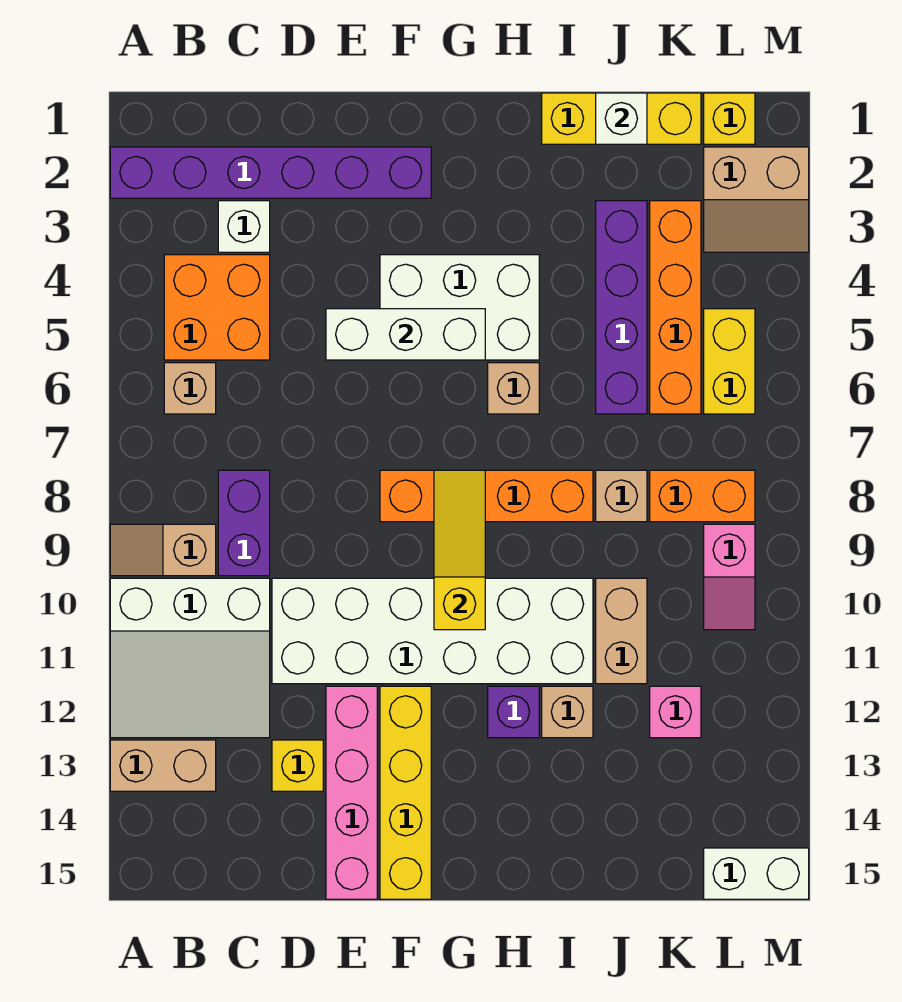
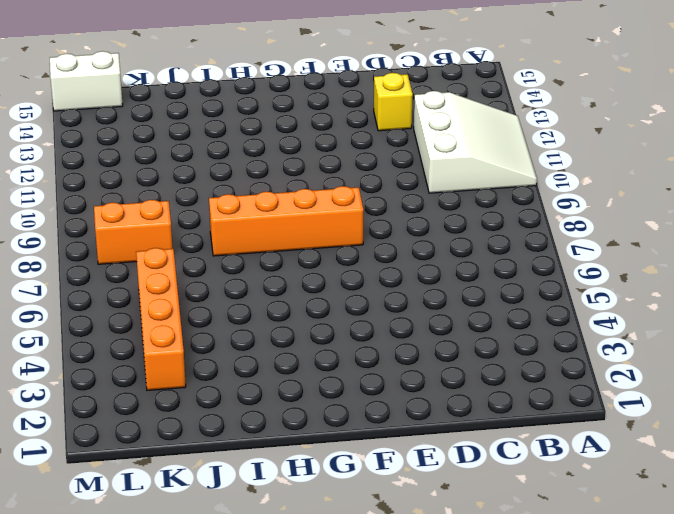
white 3x3 slope [414,91,537,193] -> white 3x3 slope turned to [110,578,270,738]
none -> purple 1x6 brick [110,147,431,198]
none -> tan 1x2 slope [110,524,216,576]
none -> tan 1x2 brick [110,740,216,791]
none -> orange 2x2 brick [164,255,270,360]

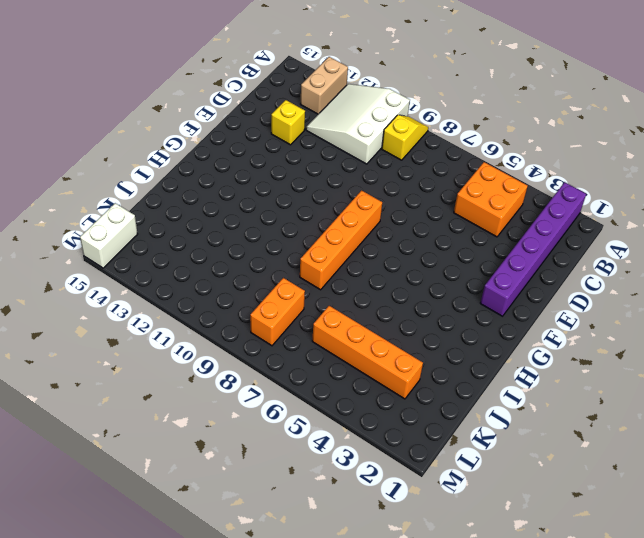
yellow 1x2 slope [382,115,428,160] -> tan 1x2 slope [110,524,216,576]
none -> tan 1x1 brick [164,363,216,414]
none -> white 1x1 brick [218,201,270,252]
none -> purple 1x2 brick [218,470,270,576]
none -> white 2x6 brick [272,578,593,684]

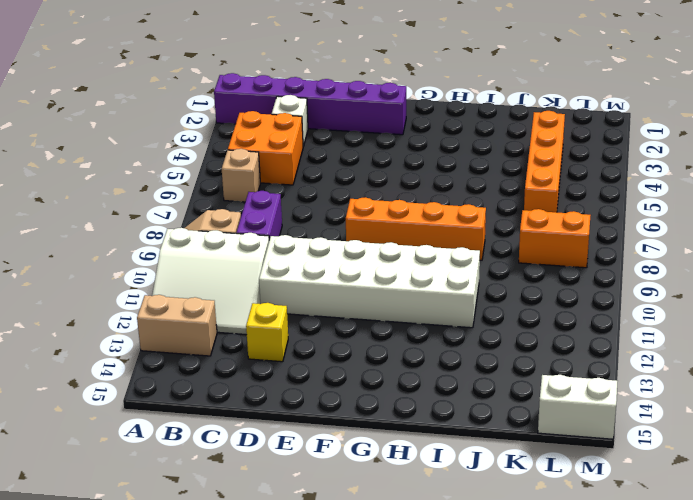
none -> pink 1x4 brick [326,686,377,899]
none -> white 2x3 brick [380,255,539,360]
none -> yellow 1x4 brick [380,686,431,899]
none -> tan 1x1 brick [488,363,539,414]

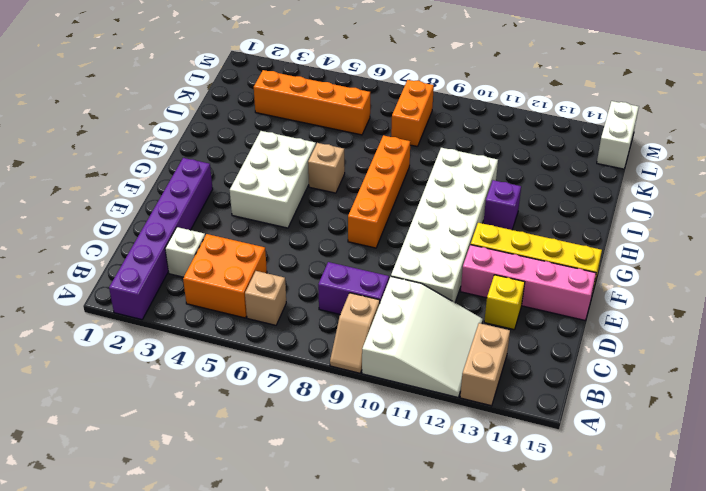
none -> yellow 1x3 brick [542,93,701,144]
none -> tan 1x1 brick [542,686,593,738]
none -> purple 1x4 brick [596,201,647,414]
none -> tan 1x1 brick [596,470,647,522]

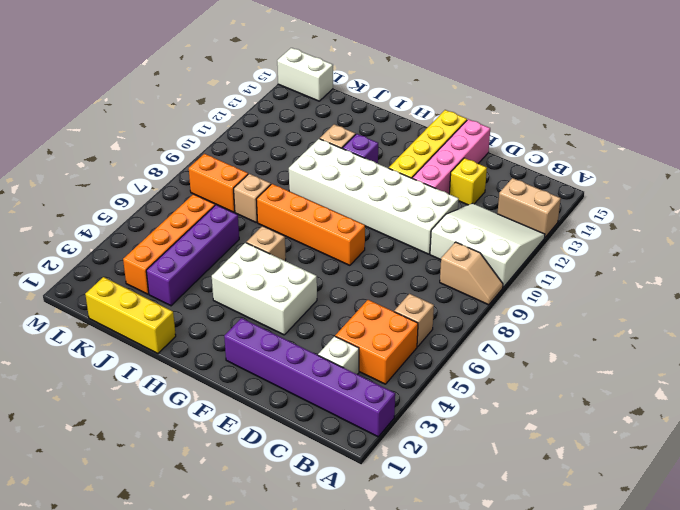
none -> purple 1x2 brick [218,470,270,576]
none -> tan 1x2 brick [596,578,647,684]
none -> pink 1x1 brick [650,686,701,738]
none -> yellow 1x1 brick [704,93,755,144]

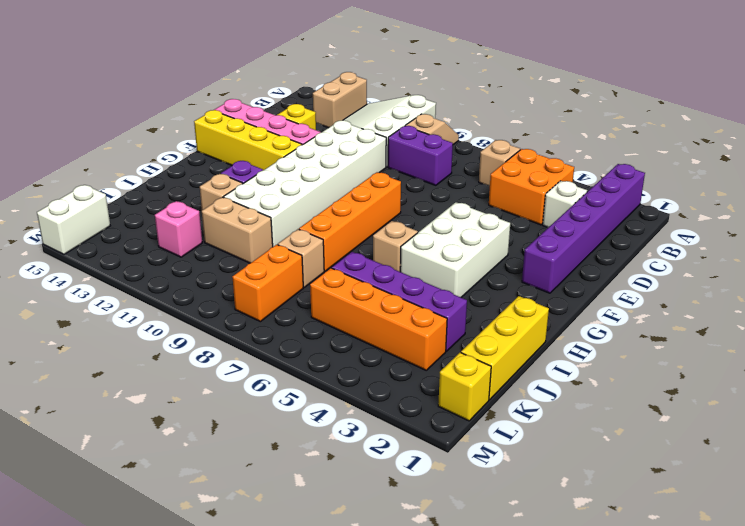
none -> tan 2x2 slope [704,147,809,252]
none -> yellow 1x2 brick [704,309,755,414]
none -> pink 1x2 slope [704,524,755,630]
none -> white 1x3 brick [326,309,485,360]

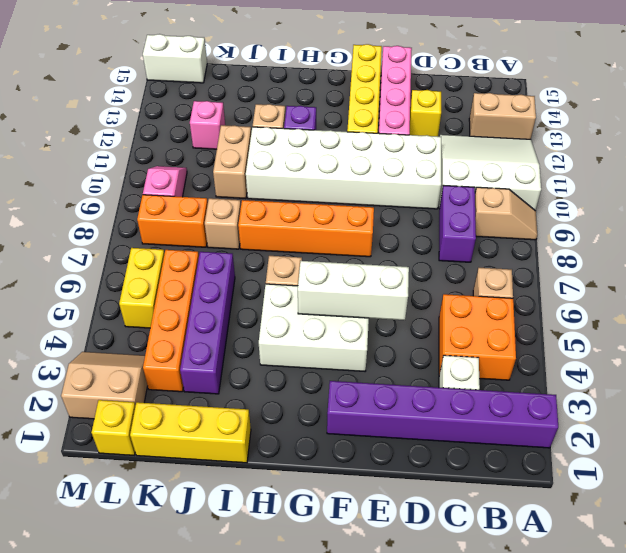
none -> yellow 1x3 slope [434,470,485,630]
none -> white 1x1 brick [596,93,647,144]

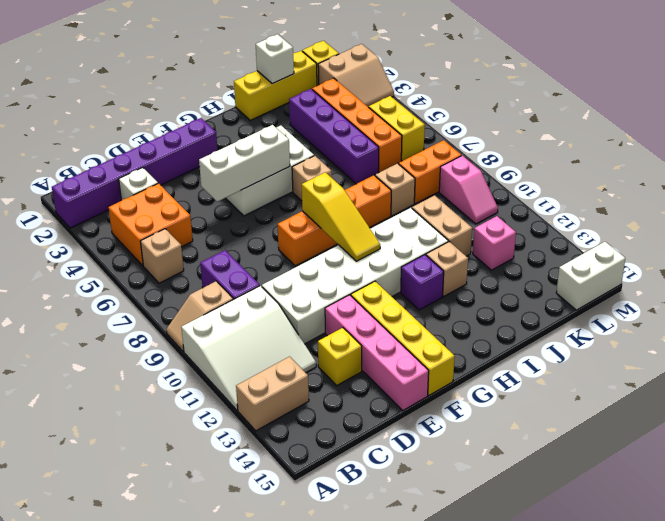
yellow 1x3 slope [302,172,380,261] -> yellow 1x3 slope turned to [434,470,485,630]

